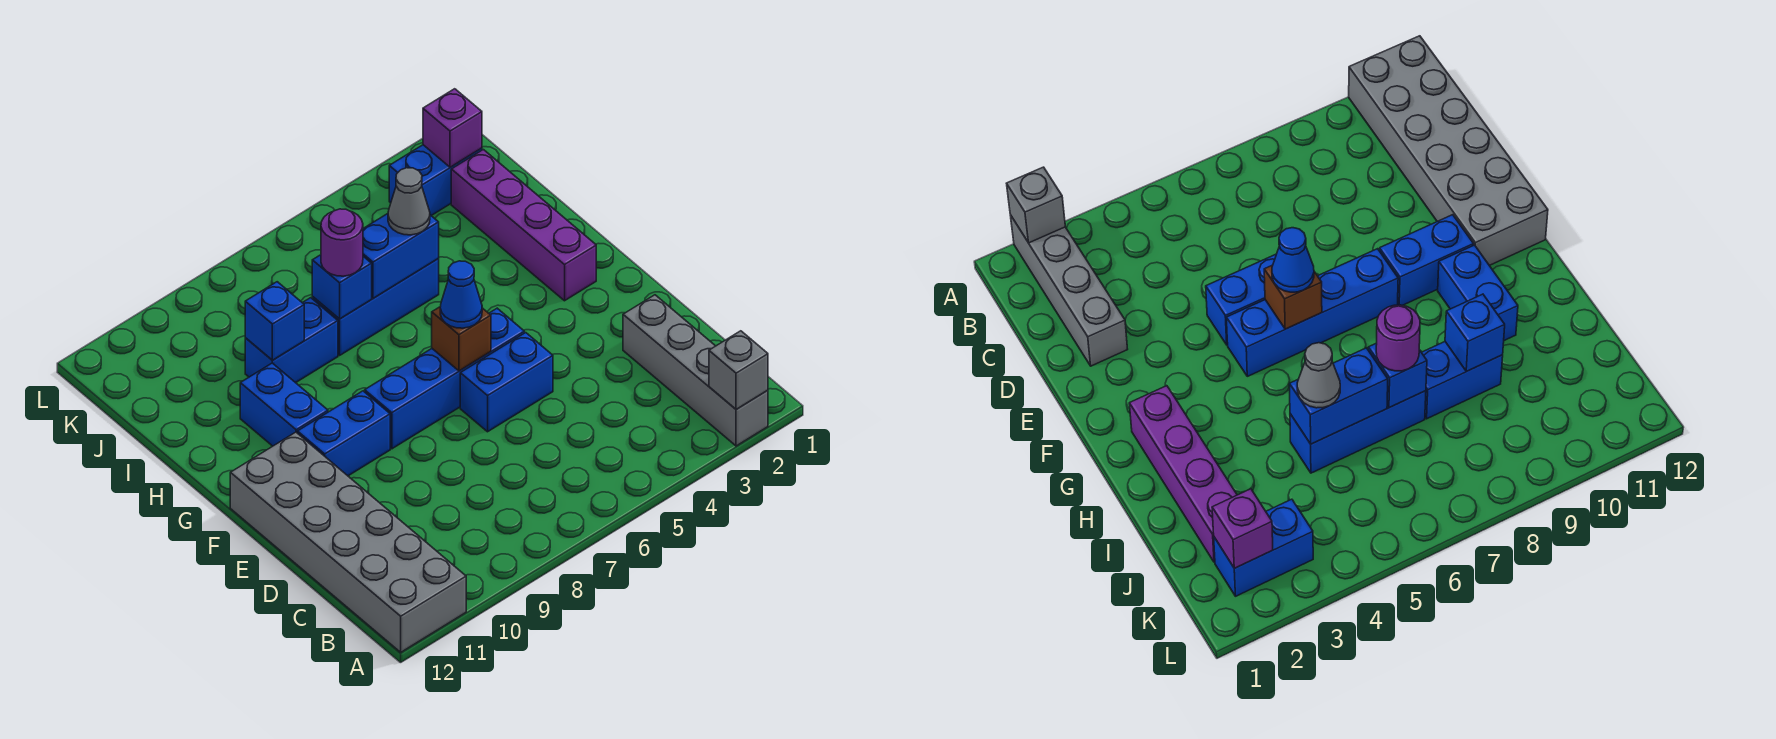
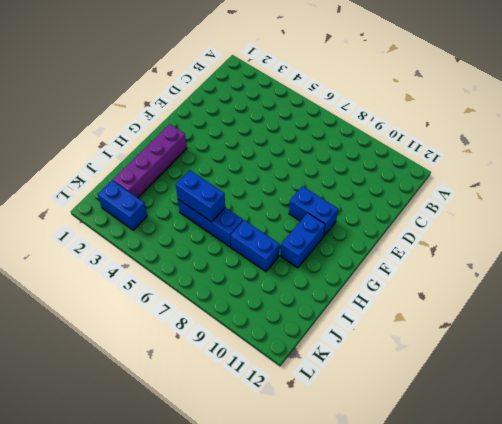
none -> grey 1x4 brick [623,295,768,446]
none -> grey 2x6 brick [230,432,466,652]
none -> blue 1x2 brick [460,333,553,432]

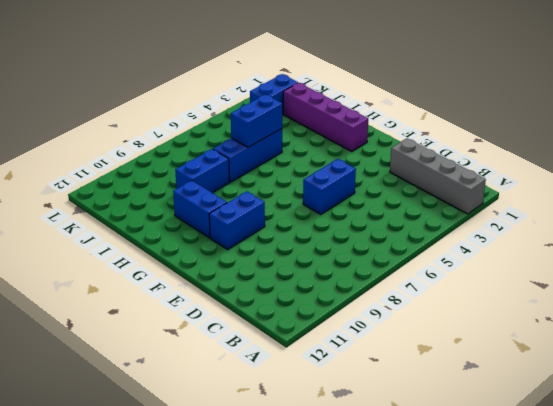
none -> grey 2x6 brick [230,432,466,652]
none -> blue 1x4 brick [365,308,524,449]
none -> grey 1x1 brick [709,331,768,410]

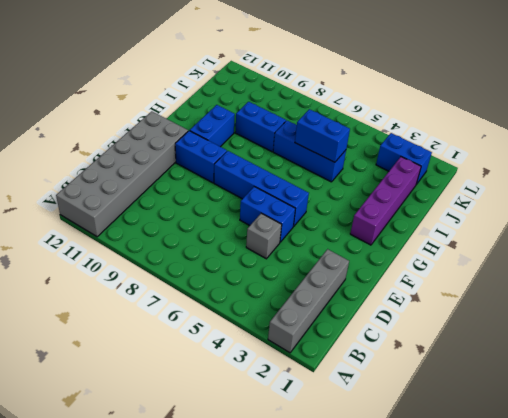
grey 1x1 brick [246,213,282,259] -> grey 1x1 brick moved to [709,331,768,410]
none -> brown 1x1 brick [432,306,491,371]
none -> blue 1x1 brick [312,255,372,319]
none -> blue 1x1 brick [245,282,304,360]

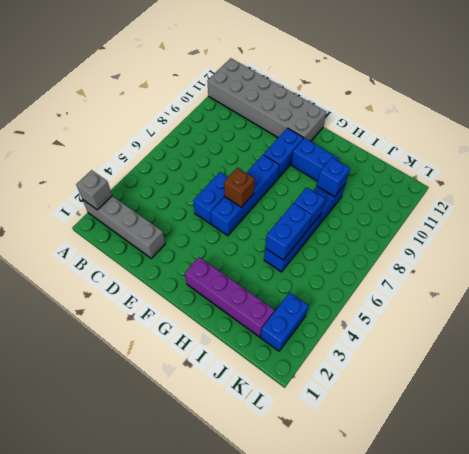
none -> purple 1x1 brick [423,89,482,167]
none -> blue 1x1 cone [440,261,482,328]
none -> grey 1x1 cone [388,168,430,235]

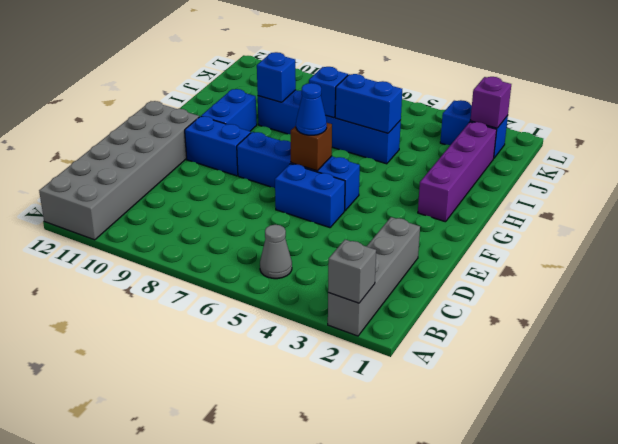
grey 1x1 cone [260,225,292,279] -> grey 1x1 cone moved to [388,168,430,235]
none -> purple 1x1 round brick [321,209,363,276]

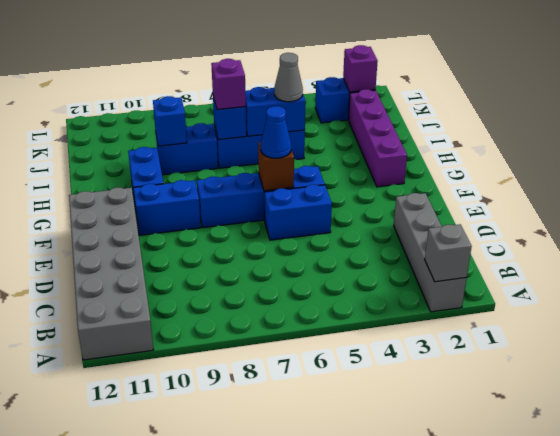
purple 1x1 brick [211,59,246,109] -> purple 1x1 round brick [321,209,363,276]

